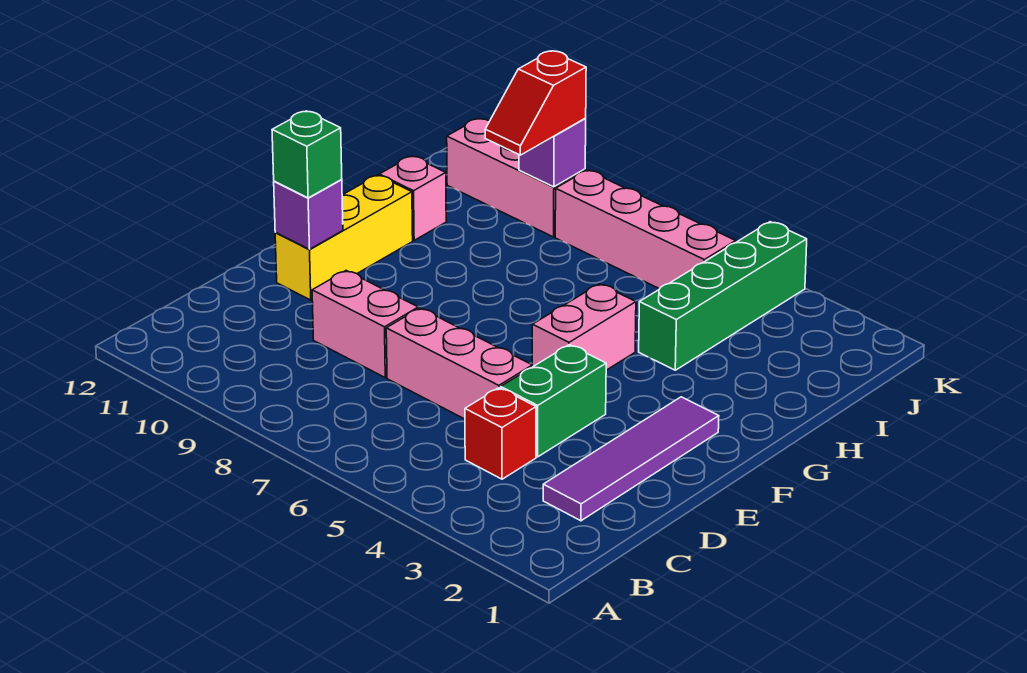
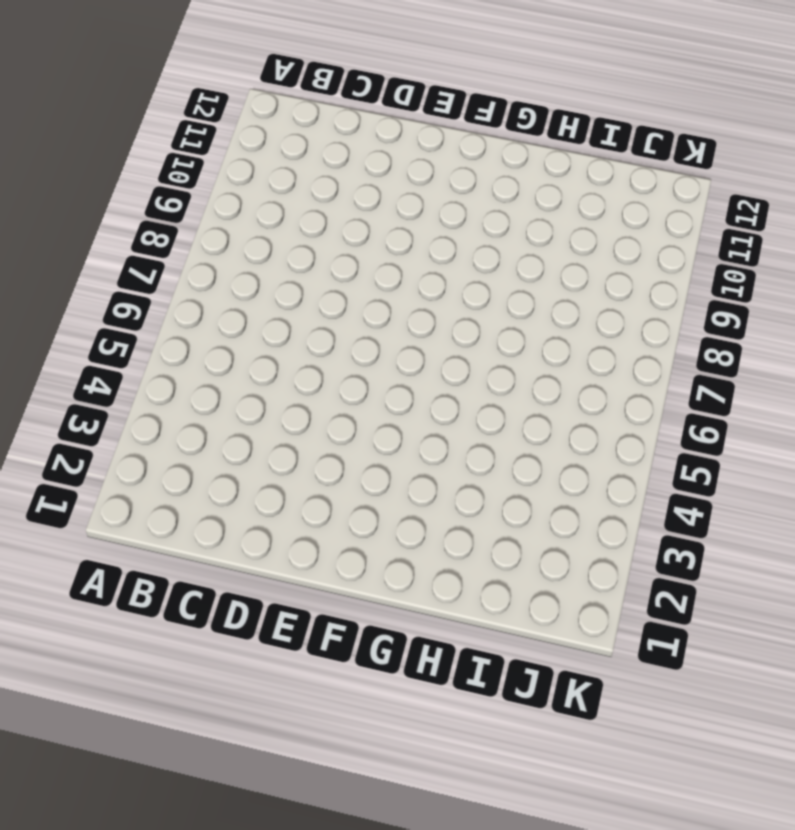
none -> purple 1x4 tile [543,397,719,521]
none -> red 1x1 brick [465,388,536,479]
none -> green 1x2 brick [501,345,606,457]

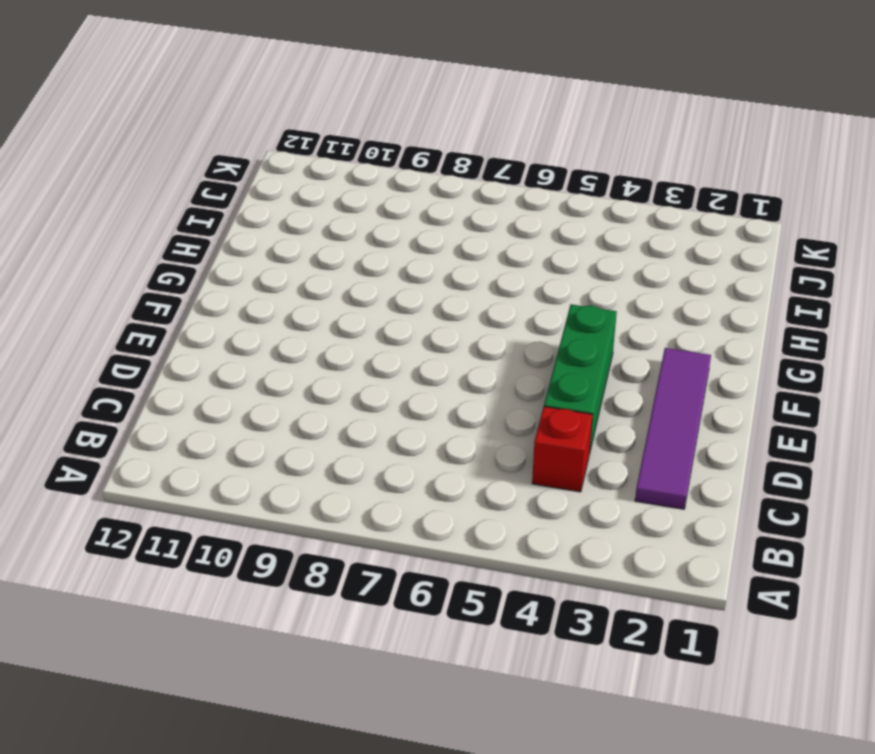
green 1x3 brick [544,304,617,454] -> green 1x2 brick [501,345,606,457]
none -> pink 1x3 brick [386,308,532,419]
none -> pink 1x2 brick [312,271,418,378]
none -> yellow 1x3 brick [275,175,413,300]

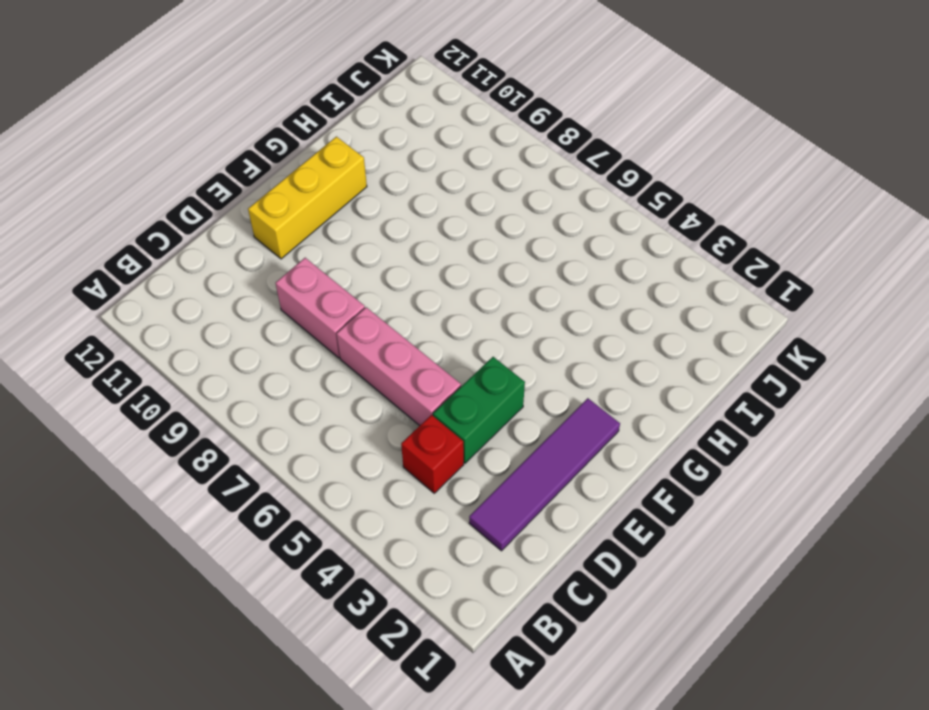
none -> pink 1x2 brick [532,284,636,370]
none -> green 1x4 brick [639,222,807,370]
none -> pink 1x1 brick [379,156,446,240]

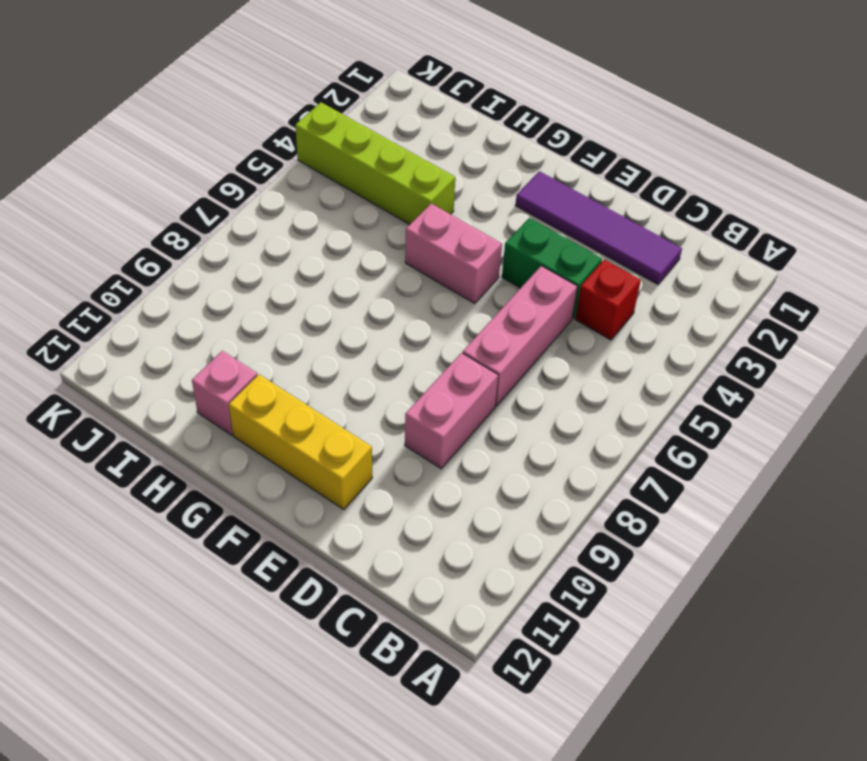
lime 1x4 brick [295,102,455,224] -> green 1x4 brick [639,222,807,370]
none -> pink 1x4 brick [555,170,736,289]
none -> pink 1x3 brick [447,118,585,237]
none -> purple 1x1 brick [274,180,343,249]

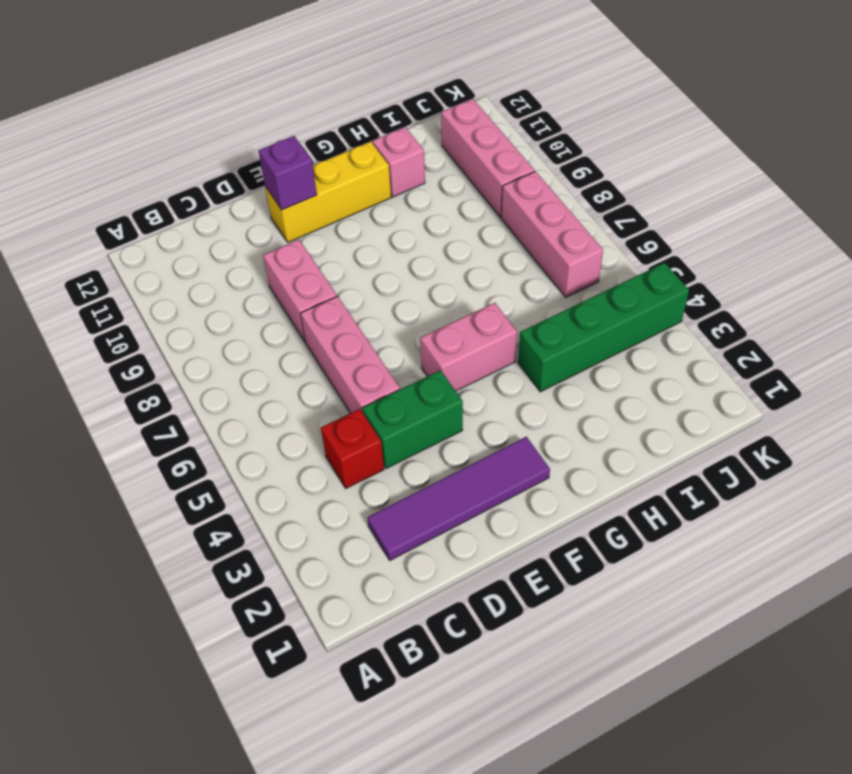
pink 1x3 brick [501,171,603,297] -> pink 1x4 brick [555,170,736,289]
none -> purple 1x1 brick [519,119,586,187]
none -> green 1x1 brick [272,111,342,198]
none -> red 1x2 slope [485,51,586,155]

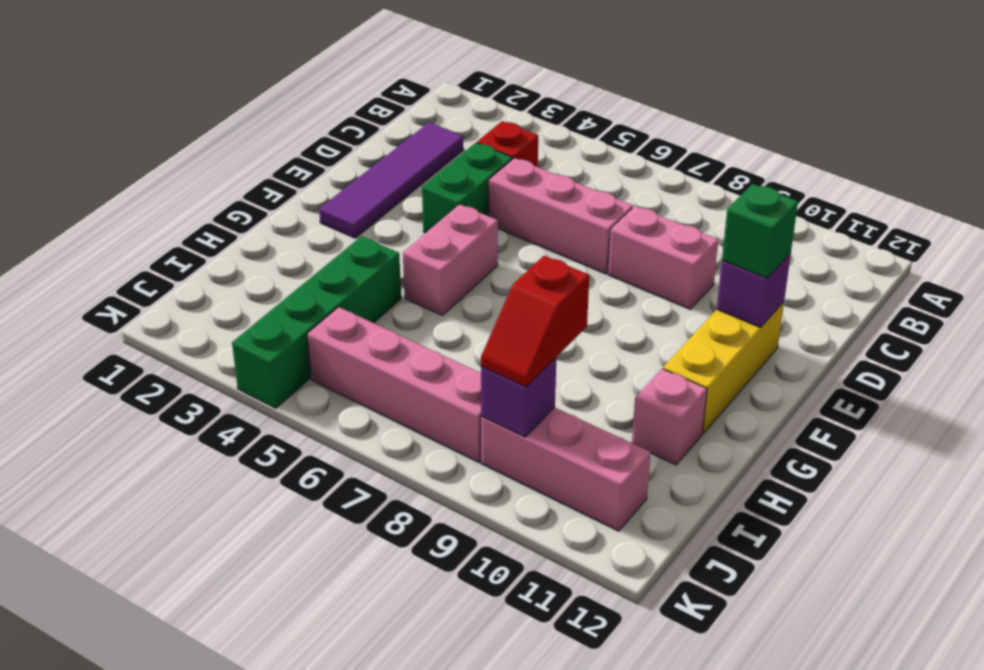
red 1x2 slope [481,256,589,387] -> red 1x2 slope turned to [485,51,586,155]

